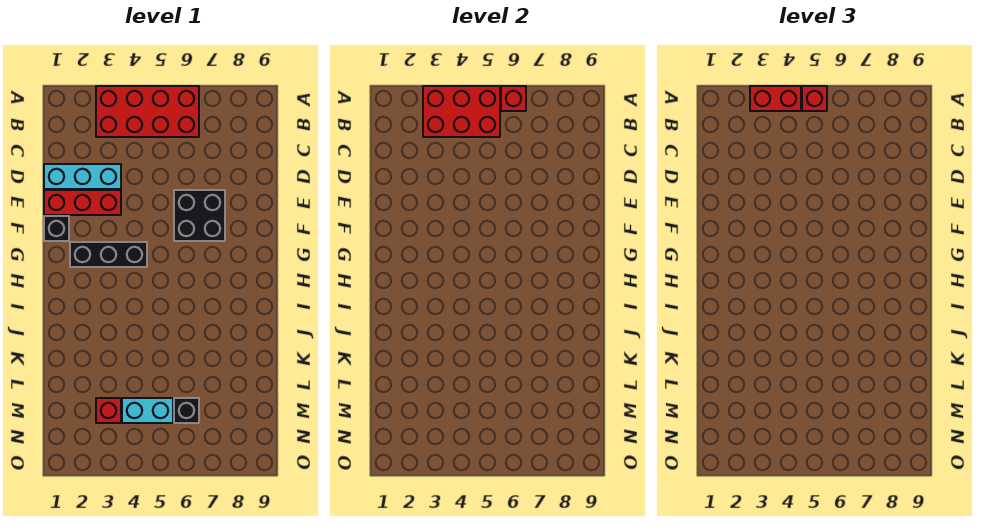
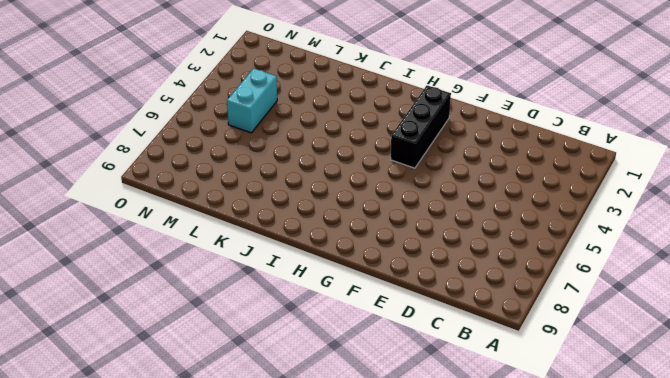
none -> red 2x4 brick [96,86,199,137]
none -> cyan 1x3 brick [44,164,121,189]
none -> red 1x3 brick [44,190,121,215]

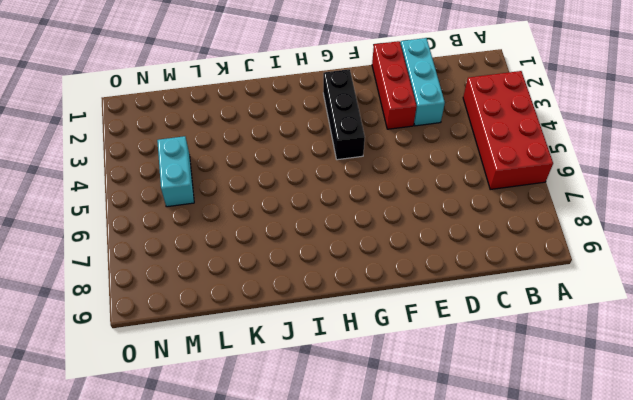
none -> black 2x2 brick [174,190,225,241]
none -> black 1x1 brick [44,216,69,241]
none -> red 1x1 brick [96,398,121,423]

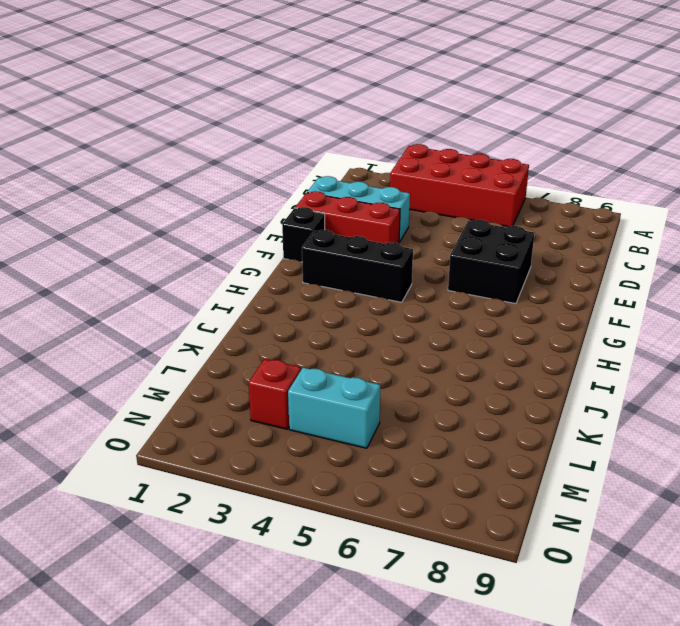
none -> black 1x1 brick [174,398,199,423]
none -> red 2x3 brick [423,86,500,137]
none -> red 1x1 brick [501,86,526,111]

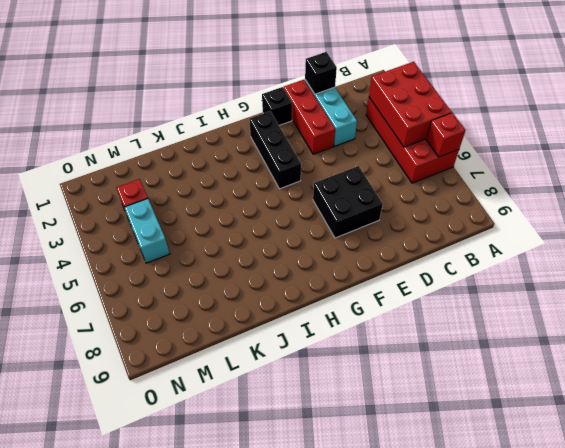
black 1x1 brick [305,52,337,94] -> black 1x1 brick moved to [174,398,199,423]
none -> red 1x2 brick [750,86,801,111]
none -> red 1x1 brick [802,86,827,111]

